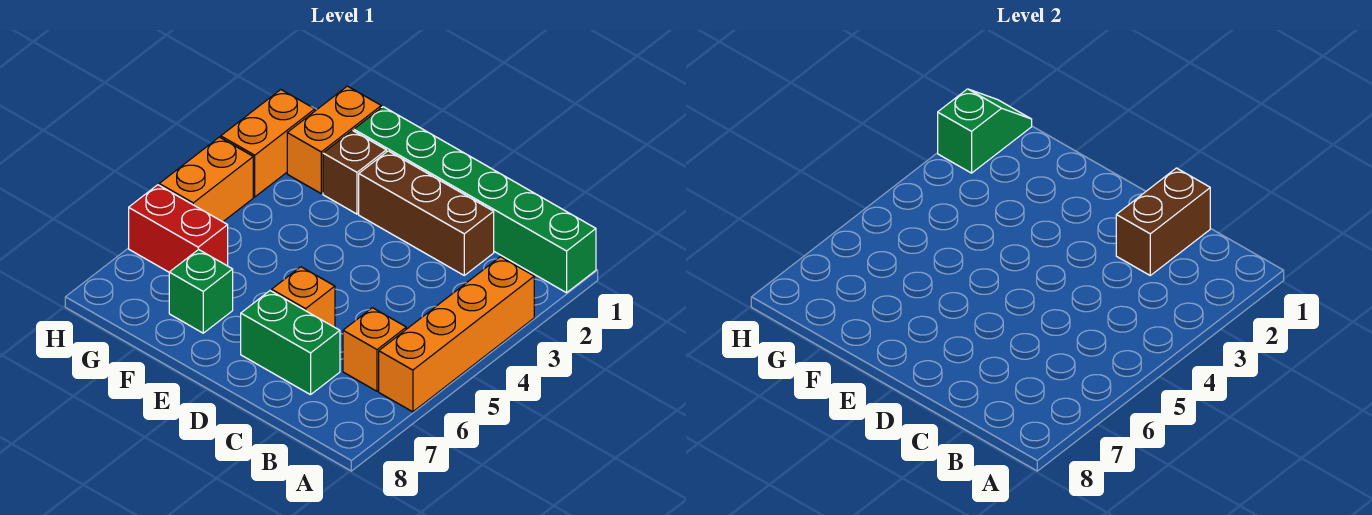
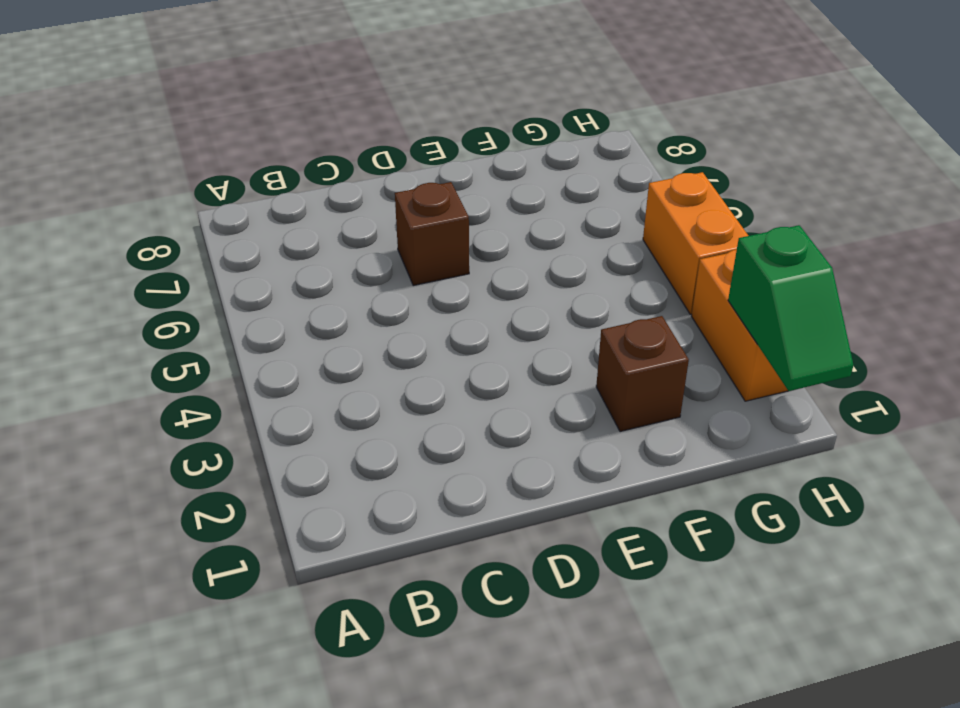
brown 1x1 brick [395,182,469,285] -> orange 1x1 brick [272,267,335,327]
none -> green 1x6 brick [354,107,596,293]
none -> orange 1x4 brick [379,257,534,412]
none -> orange 1x1 brick [343,308,406,391]

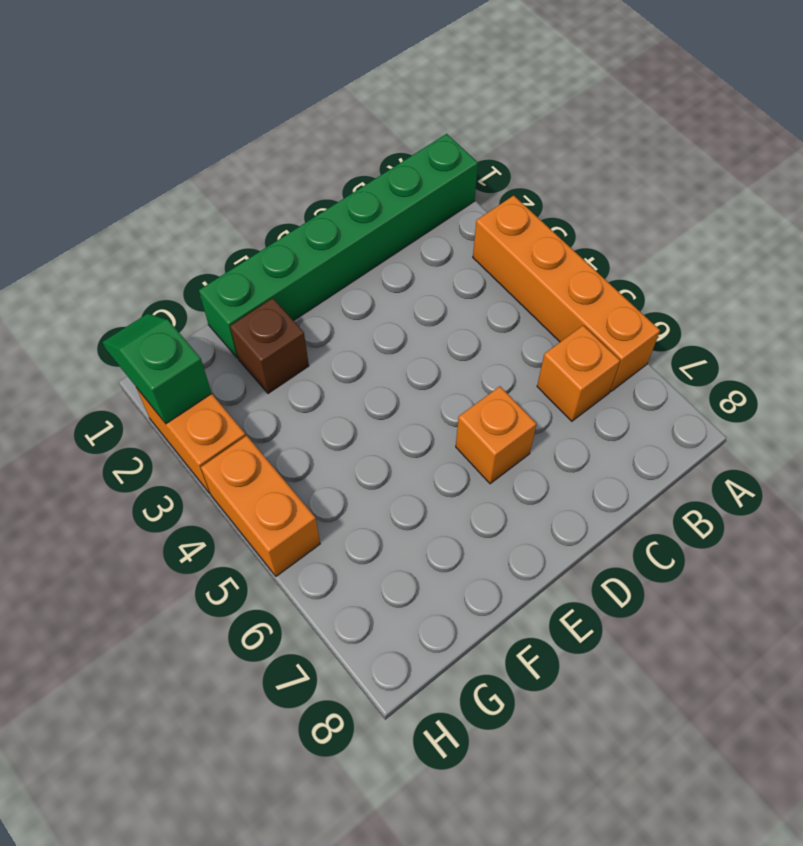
none -> brown 1x3 brick [359,151,494,275]
none -> green 1x2 brick [241,291,340,395]
none -> green 1x1 brick [169,249,233,333]

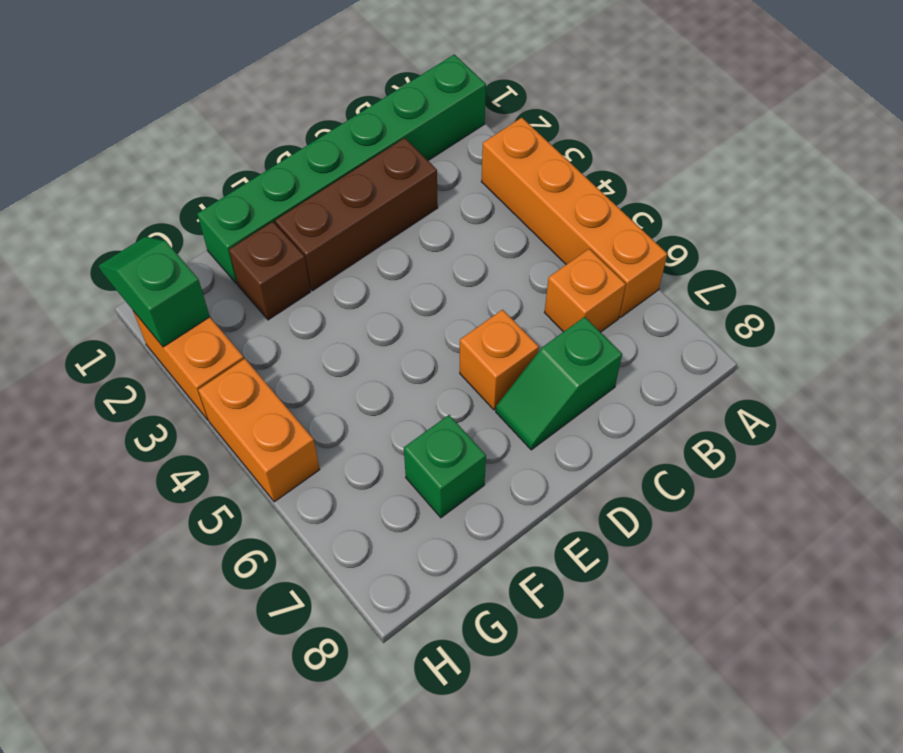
green 1x2 slope [496,317,622,450] -> green 1x2 brick [241,291,340,395]
none -> orange 1x2 brick [287,86,381,193]
none -> red 1x2 brick [129,185,228,272]
none -> brown 1x2 brick [1116,168,1210,275]

